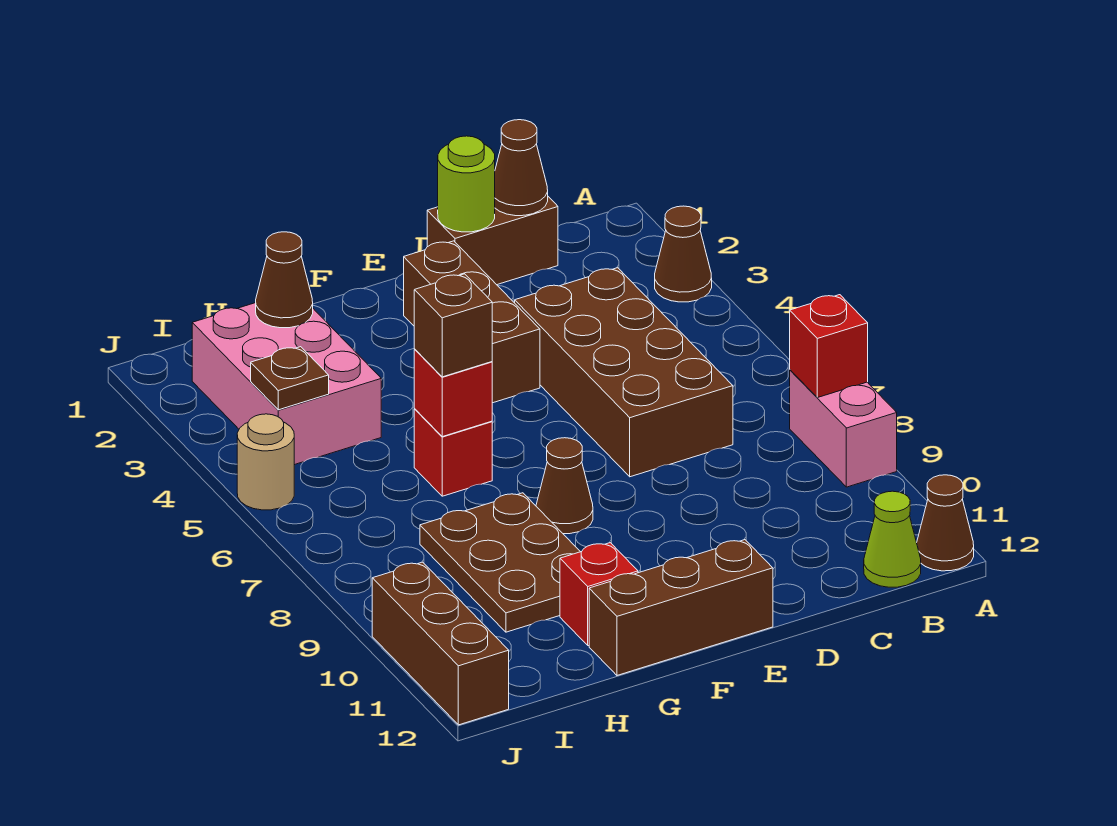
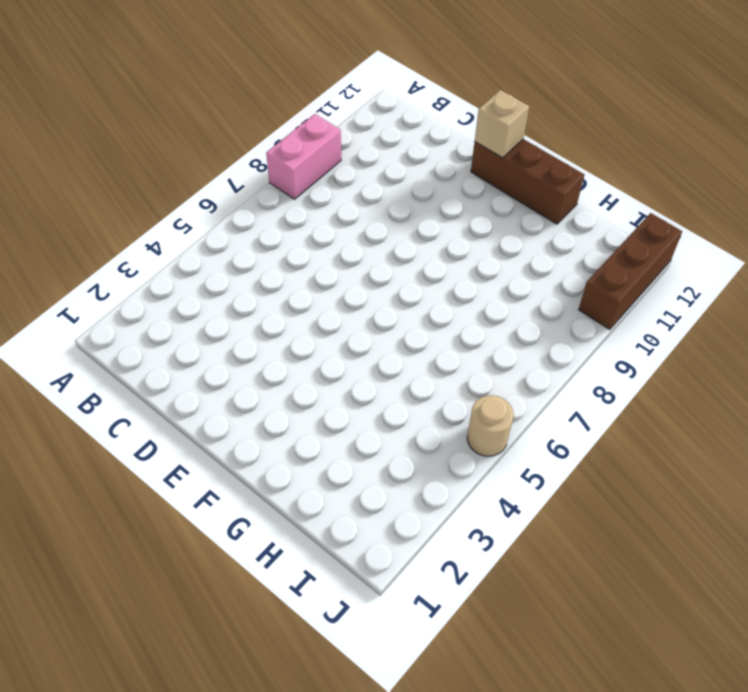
tan 1x1 brick [475,90,529,158] -> none
none -> brown 1x1 cone [655,206,712,302]
none -> brown 1x1 cone [917,475,974,571]
none -> lime 1x1 cone [864,491,921,587]

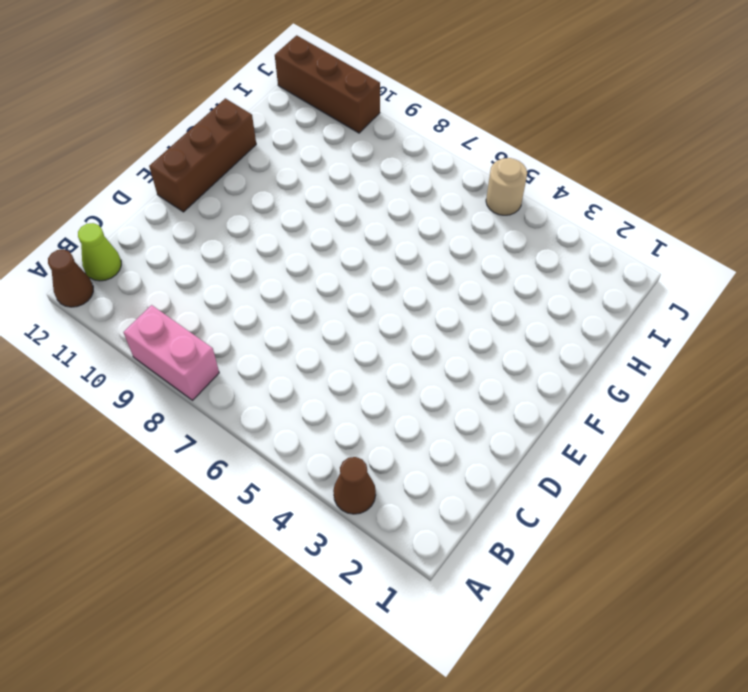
none -> brown 1x2 brick [427,197,558,285]
none -> brown 2x4 brick [515,268,733,477]
none -> brown 1x3 brick [404,241,540,403]

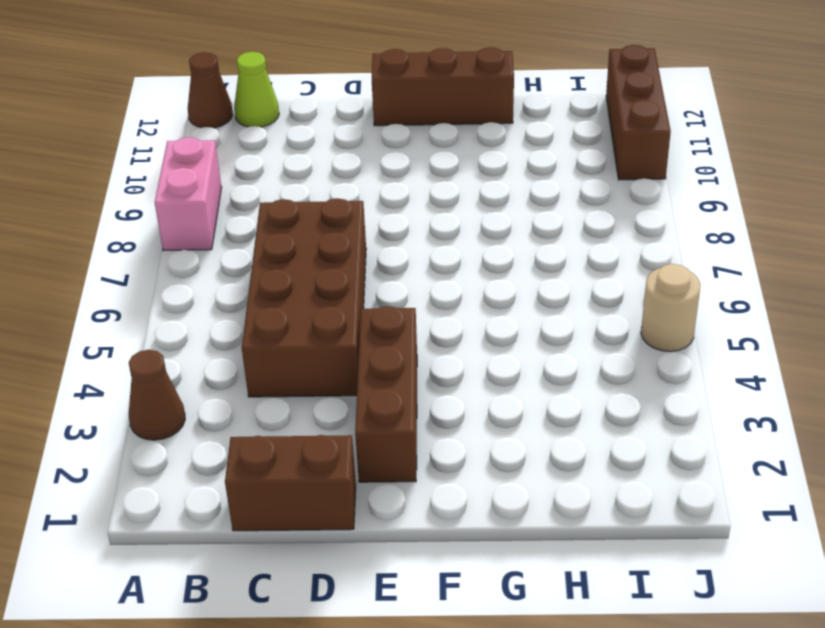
none -> brown 1x1 cone [536,438,593,534]
none -> red 1x1 brick [414,409,492,496]
none -> brown 2x3 plate [420,493,580,632]

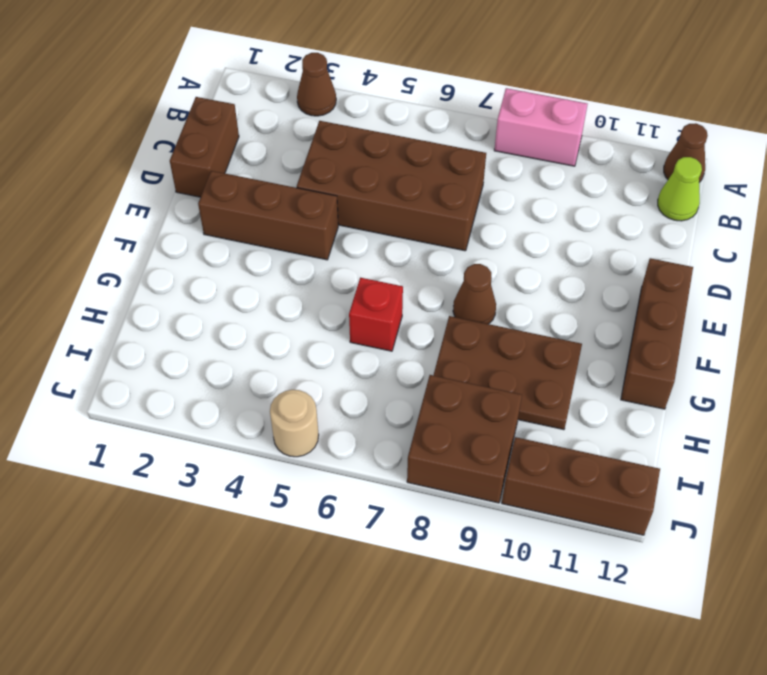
brown 2x2 brick [407,375,522,503] -> none
none -> red 1x1 brick [560,543,638,646]
none -> pink 2x3 brick [192,303,381,465]
none -> red 1x1 brick [790,295,868,398]

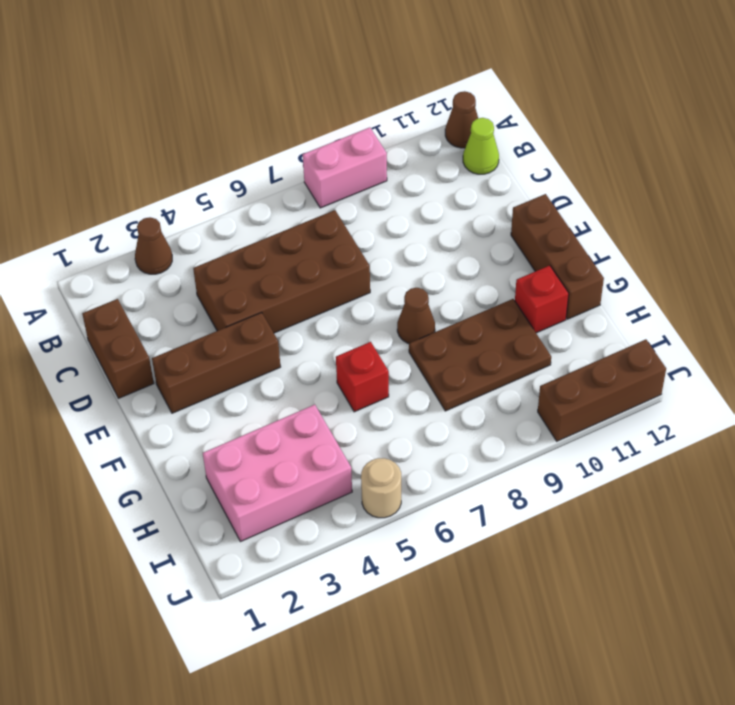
none -> red 1x1 brick [790,295,868,398]
none -> brown 1x1 cone [495,120,548,216]
none -> lime 1x1 round brick [438,136,495,232]

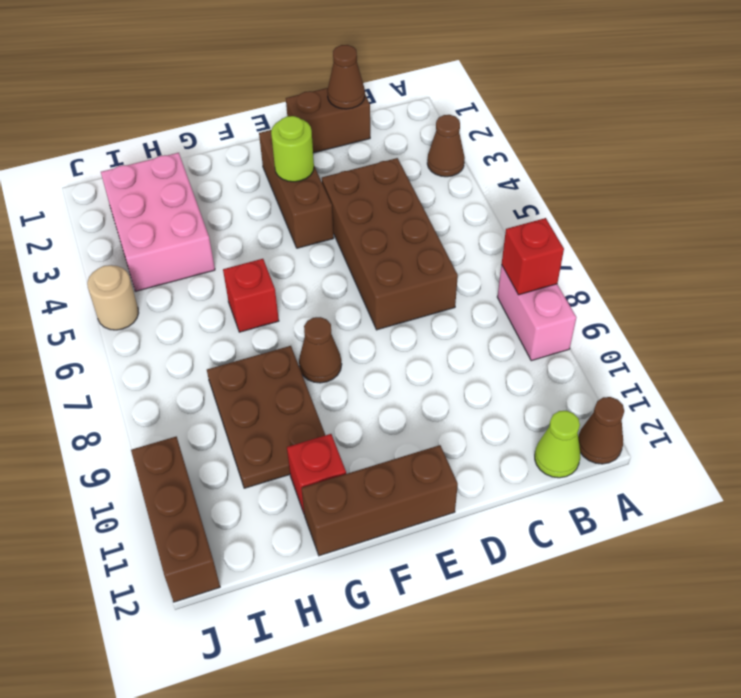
lime 1x1 round brick [271,116,314,182] -> lime 1x1 round brick moved to [438,136,495,232]
none -> red 1x1 brick [414,350,492,437]
none -> brown 1x1 cone [256,232,313,328]
none -> brown 1x1 plate [251,347,329,410]

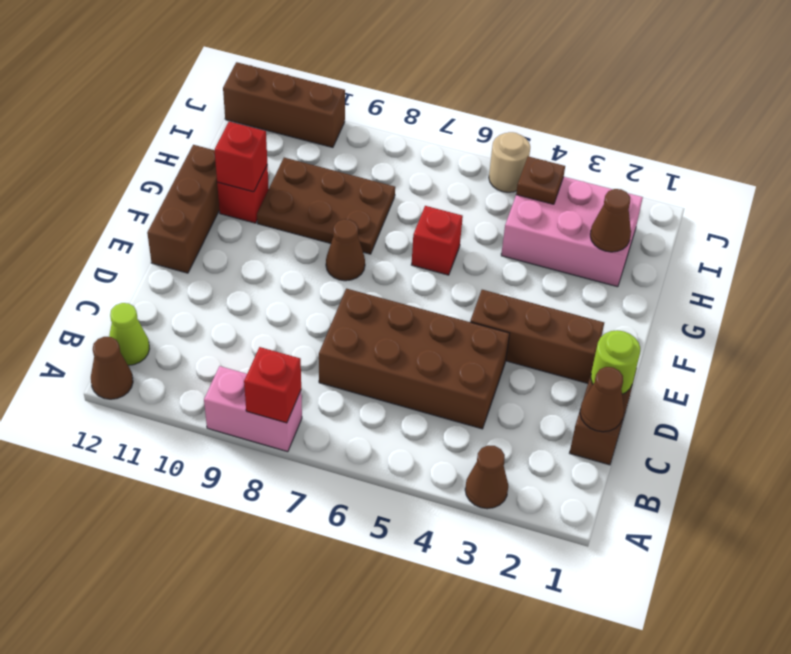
red 1x1 brick [215,122,267,192] -> red 1x1 brick moved to [414,350,492,437]
none -> brown 1x1 brick [414,274,492,377]

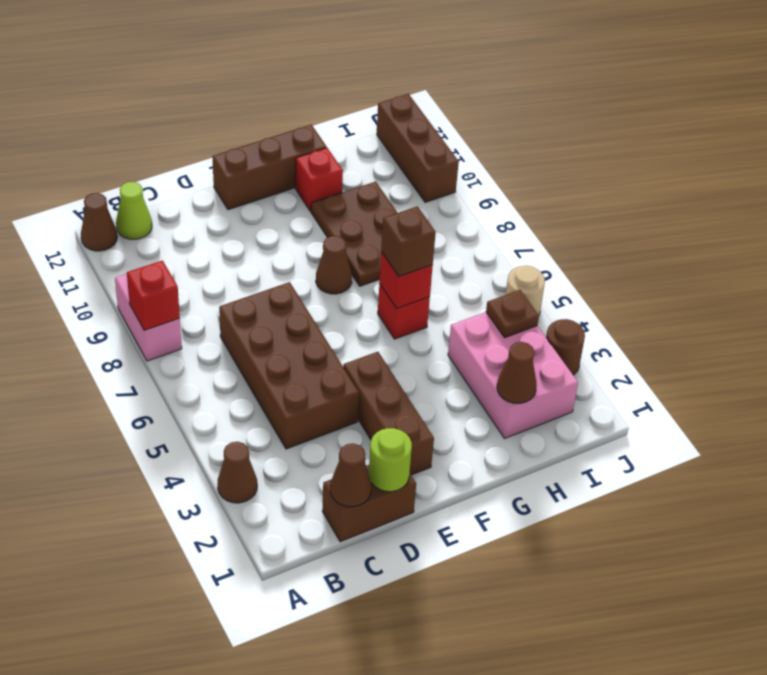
brown 1x1 round brick [546,319,585,375] -> none

